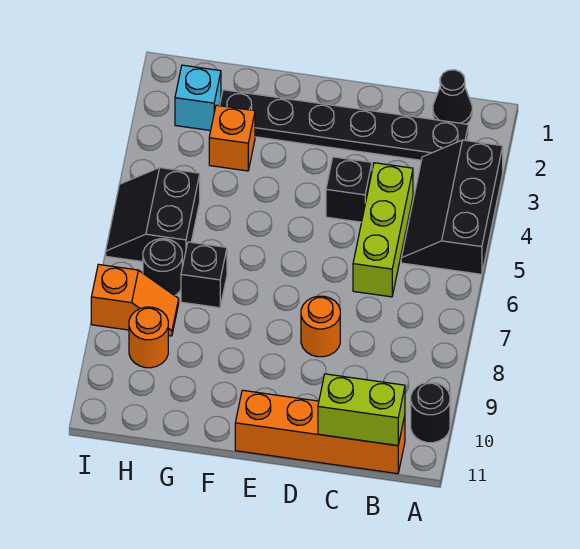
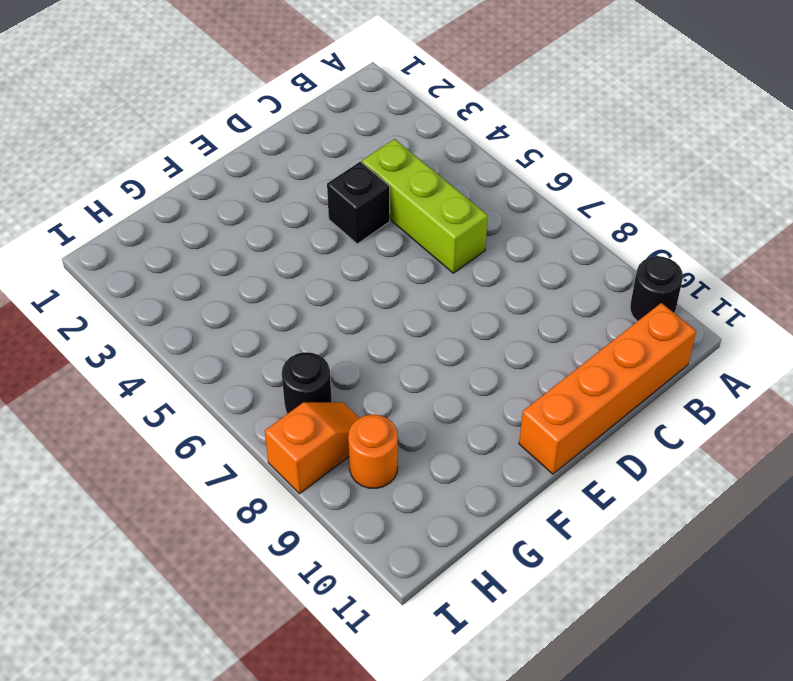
none -> black 2x3 slope [401,140,503,274]
none -> black 1x1 cone [433,70,472,124]
none -> black 1x6 plate [220,90,468,160]

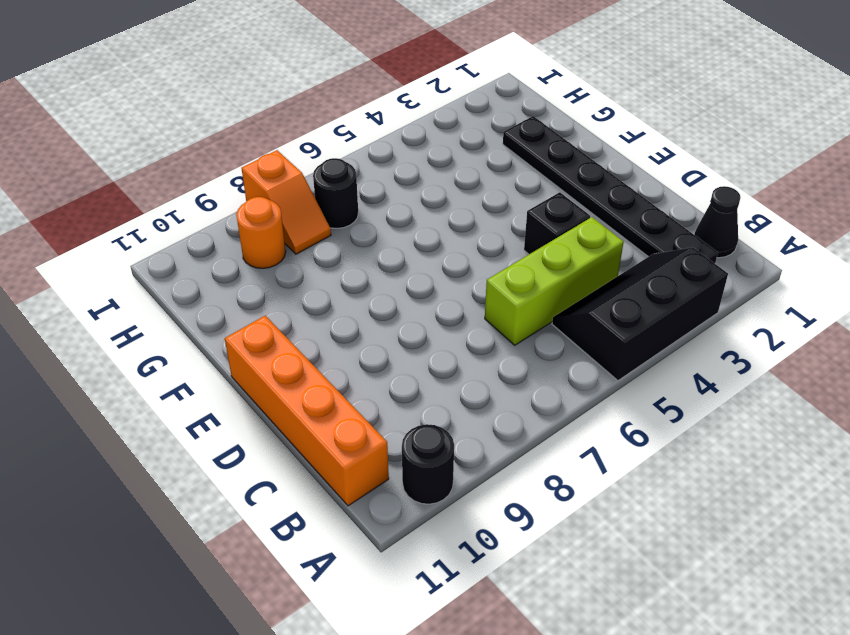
none -> orange 1x1 round brick [301,296,340,357]
none -> orange 1x1 brick [209,105,255,171]
none -> black 1x1 brick [181,242,227,308]

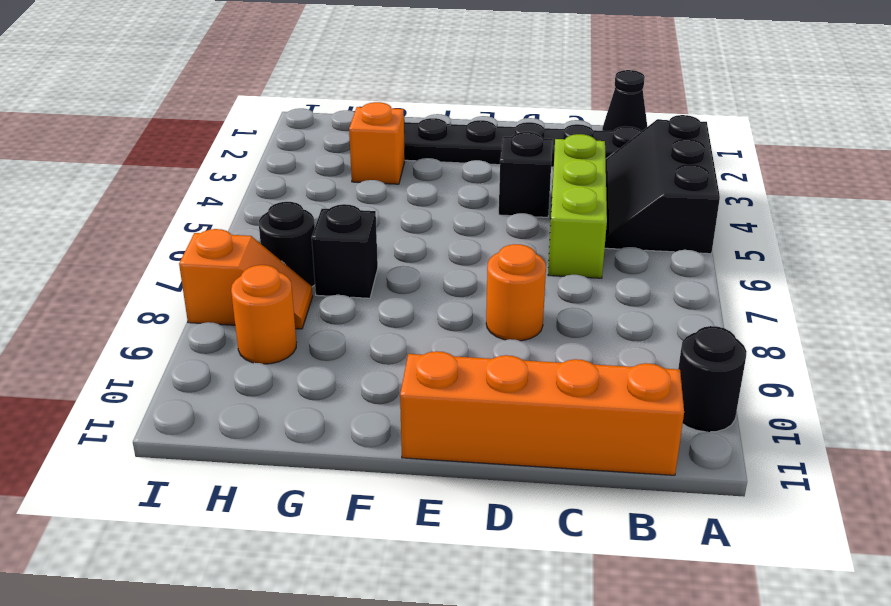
none -> cyan 1x1 brick [175,65,221,131]
none -> black 2x2 slope [106,168,200,267]
none -> lime 1x2 brick [318,374,405,446]

